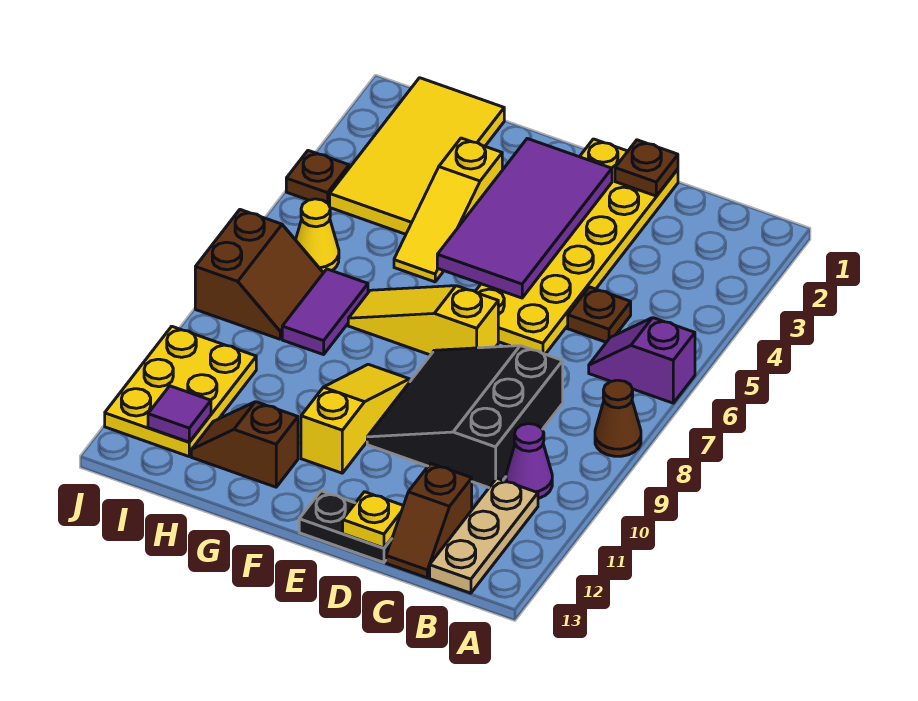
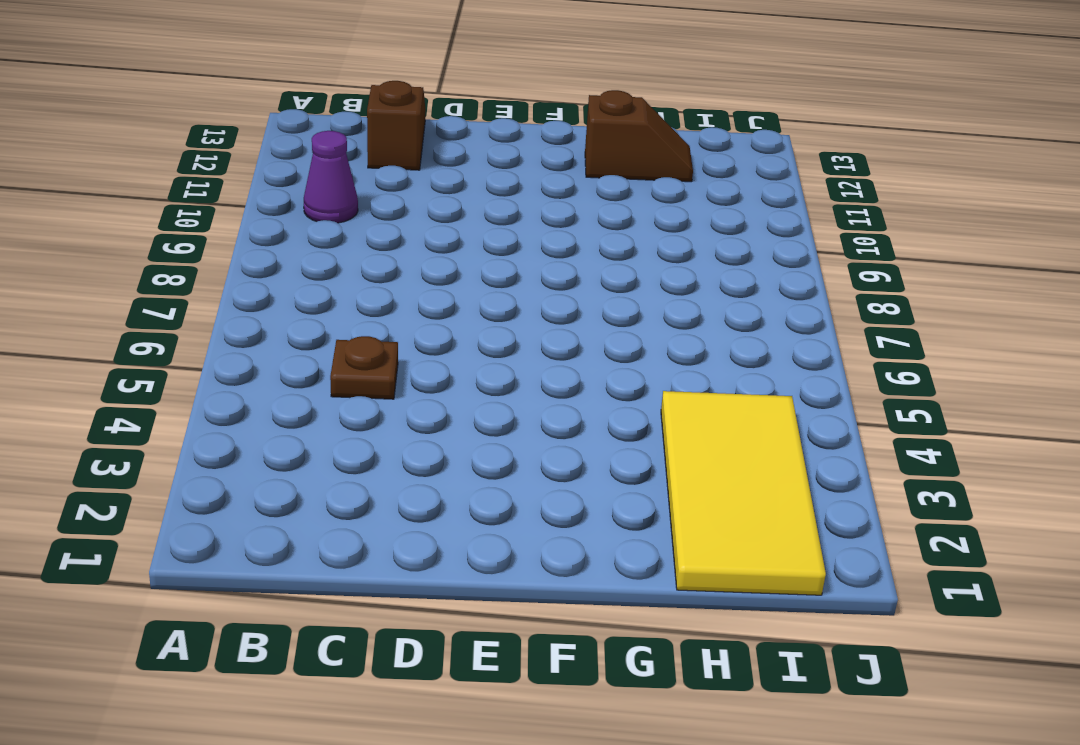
none -> purple 1x2 slope [589,318,695,403]
none -> brown 1x1 cone [595,380,641,456]
none -> tan 1x3 plate [430,478,538,593]

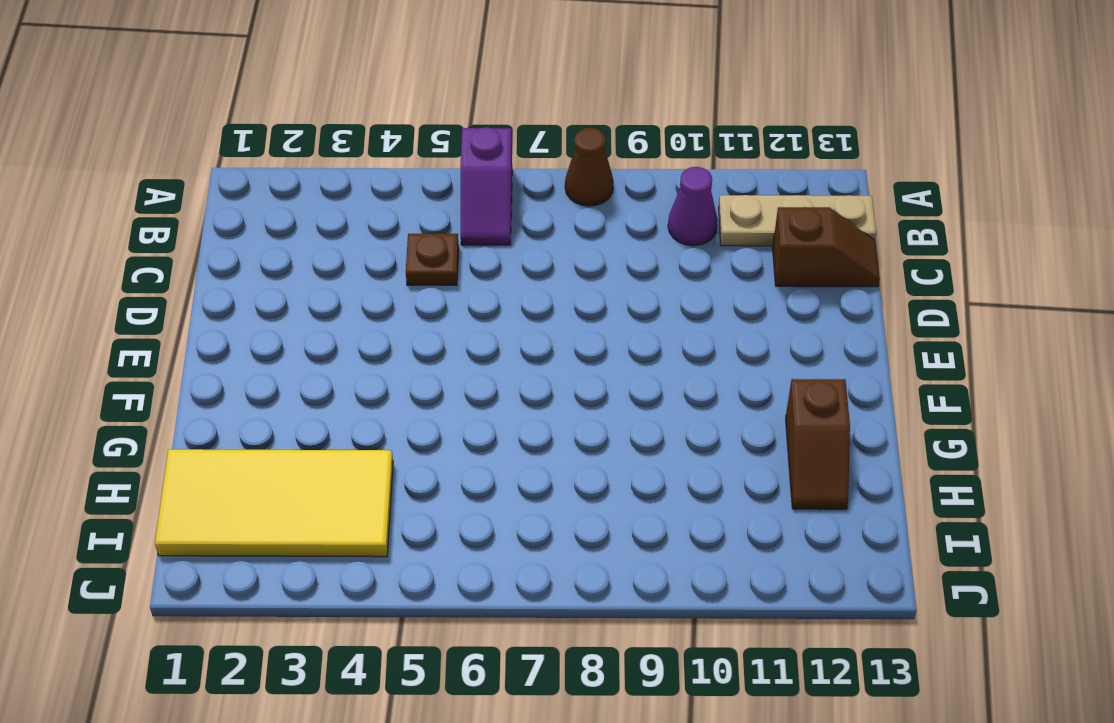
none -> black 3x3 slope [367,346,563,488]
none -> yellow 2x6 plate [475,139,678,354]
none -> black 1x2 plate [299,491,392,563]

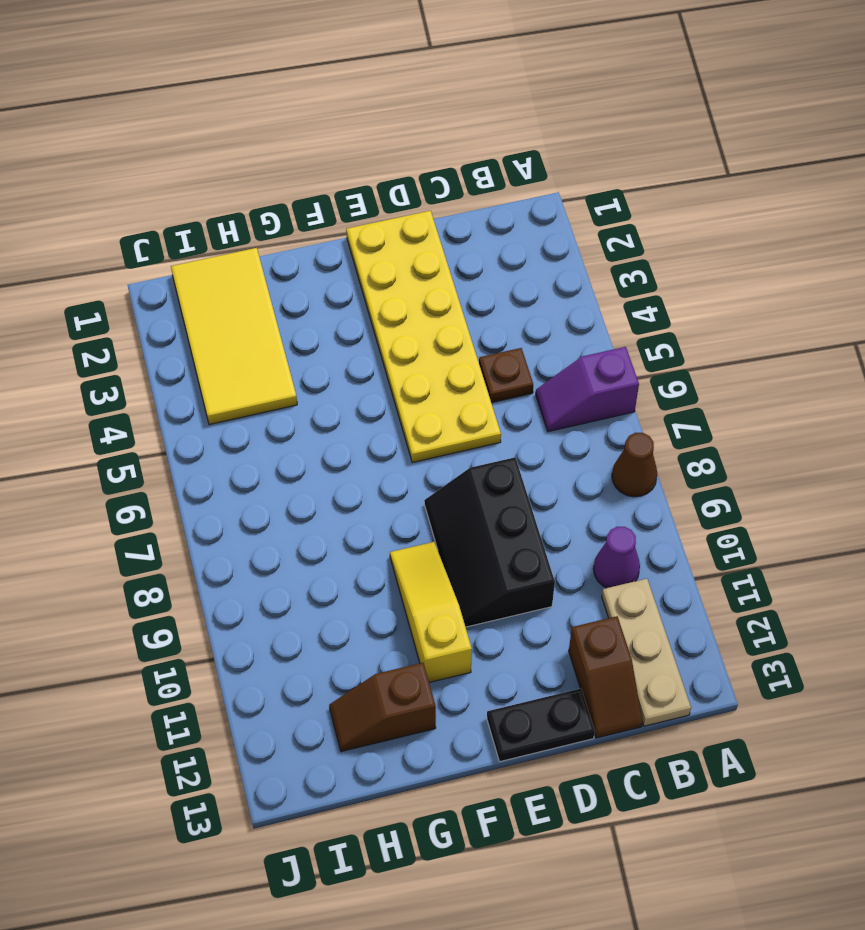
black 2x3 slope [424,457,555,627] -> black 3x3 slope [367,346,563,488]
none -> yellow 1x3 slope [348,286,498,355]
none -> yellow 1x3 slope [394,138,502,282]
none -> purple 1x2 tile [282,269,368,355]

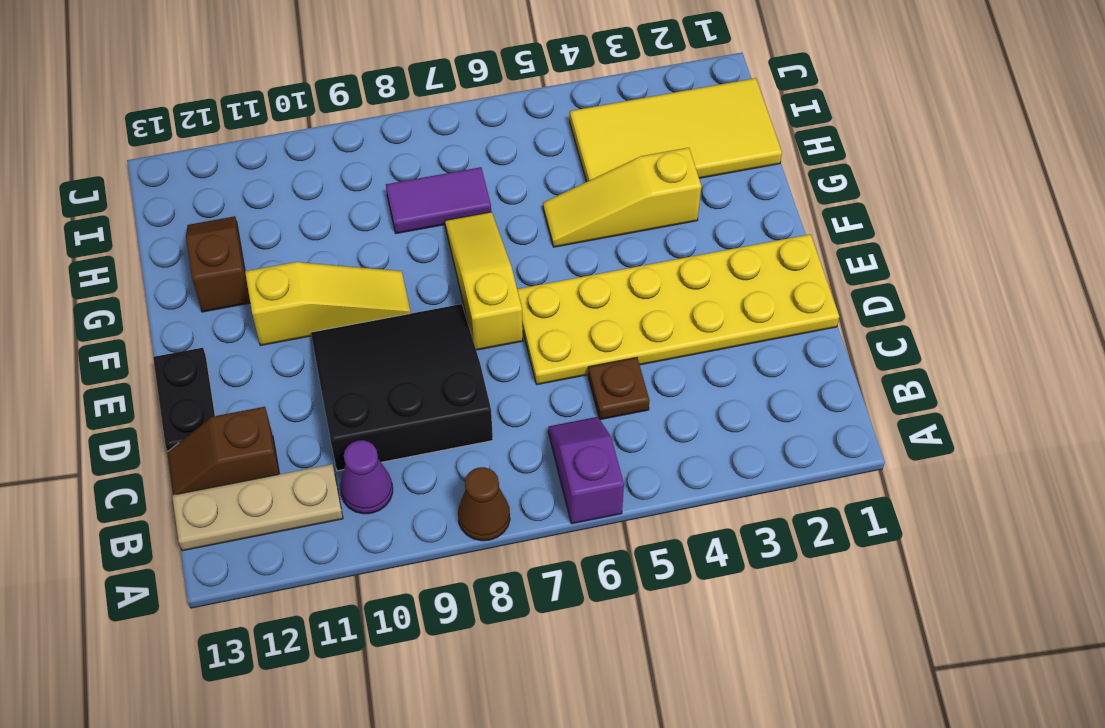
none -> yellow 1x1 cone [296,199,339,273]
none -> brown 2x2 slope [195,210,323,339]
none -> yellow 2x3 plate [105,326,256,456]

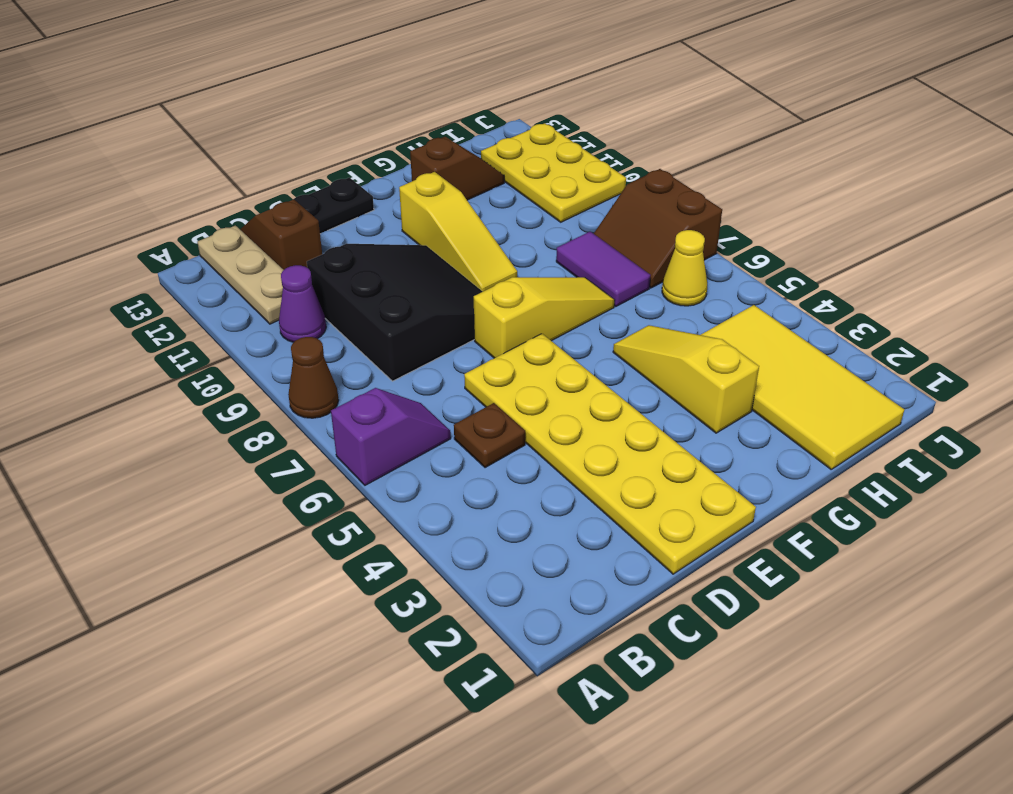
none -> brown 1x1 plate [286,151,349,204]
none -> brown 1x1 plate [615,140,678,196]
none -> yellow 1x1 plate [343,492,403,548]

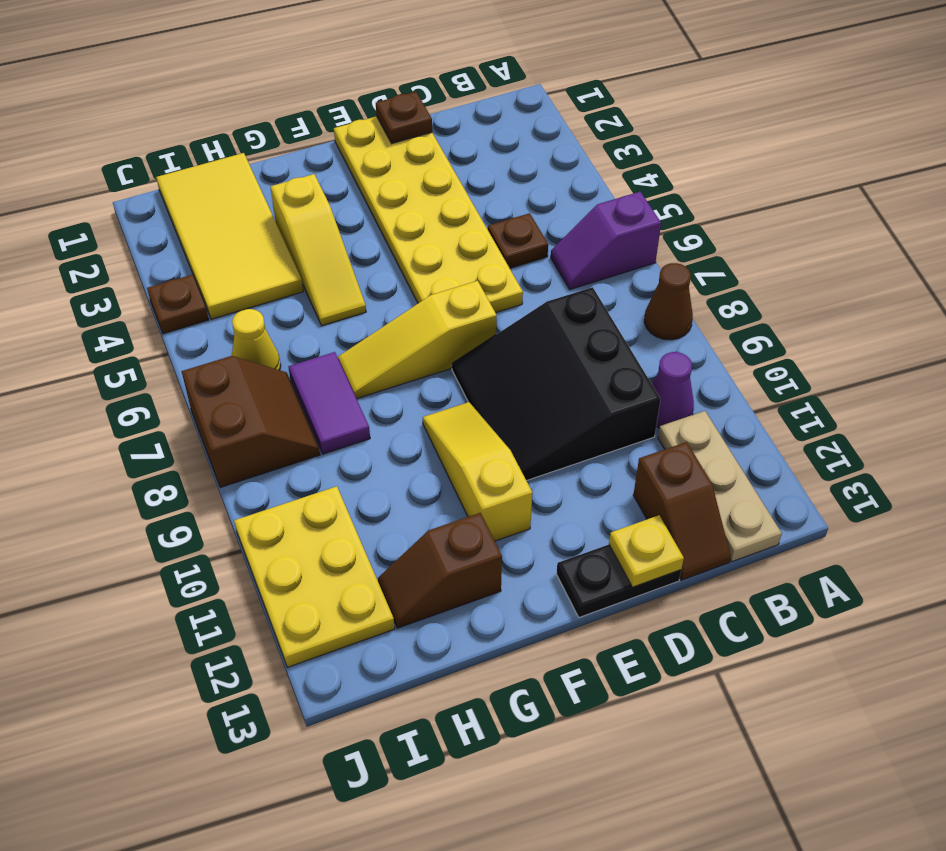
none -> purple 2x4 tile [437,139,612,298]
none -> purple 1x1 tile [148,386,211,442]

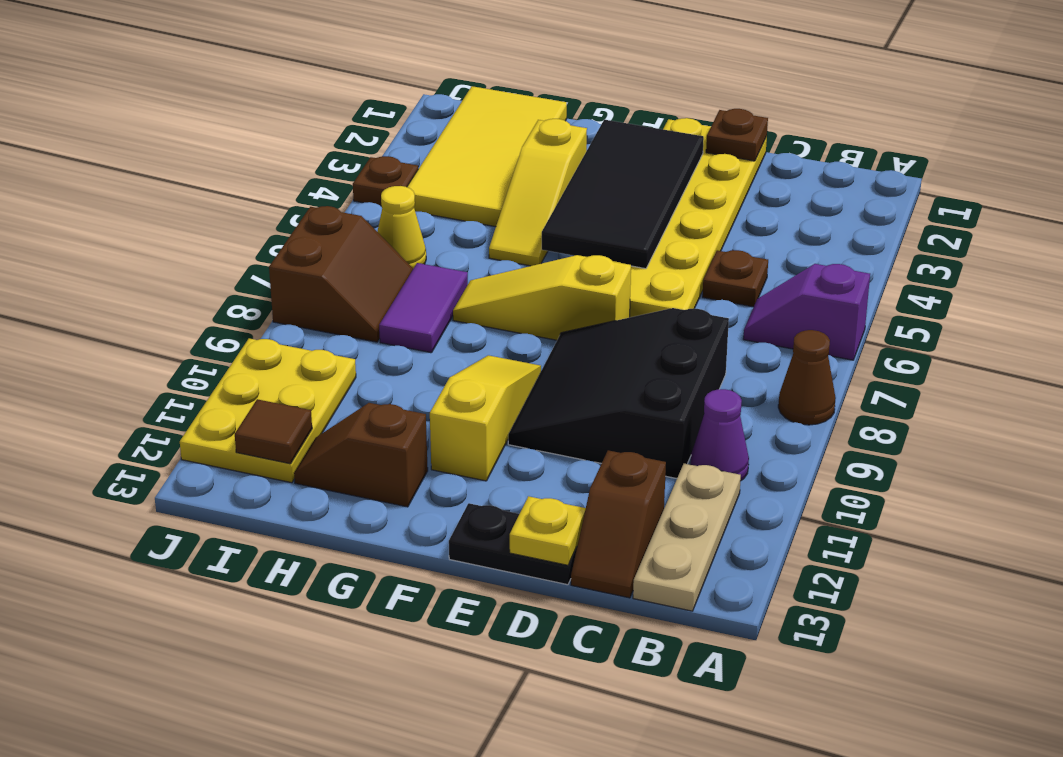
black 2x4 tile [542,120,704,269] -> purple 2x4 tile [437,139,612,298]
brown 1x1 tile [235,399,312,464] -> purple 1x1 tile [148,386,211,442]

